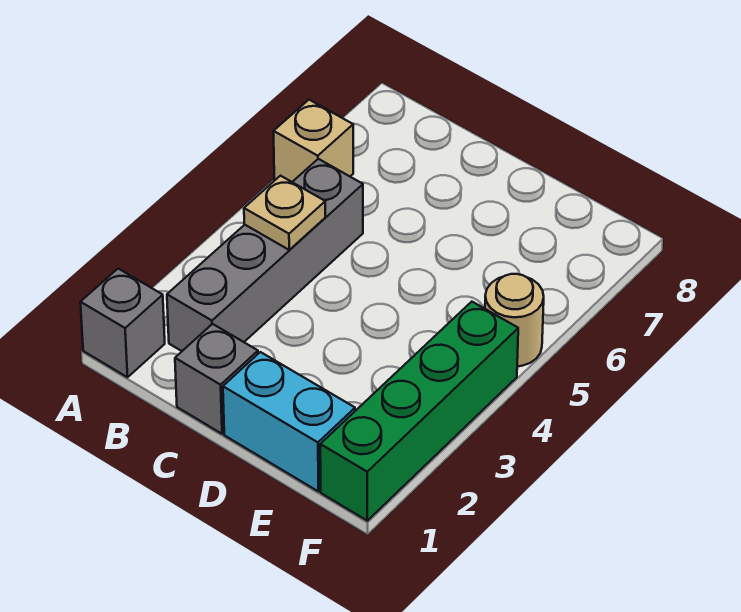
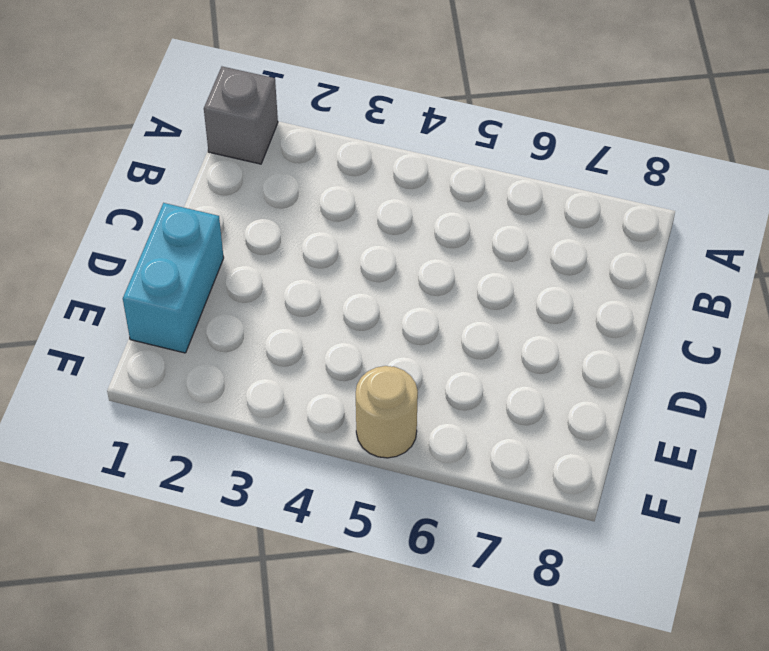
none -> tan 1x1 brick [274,100,353,182]
none -> grey 1x4 brick [167,159,363,351]

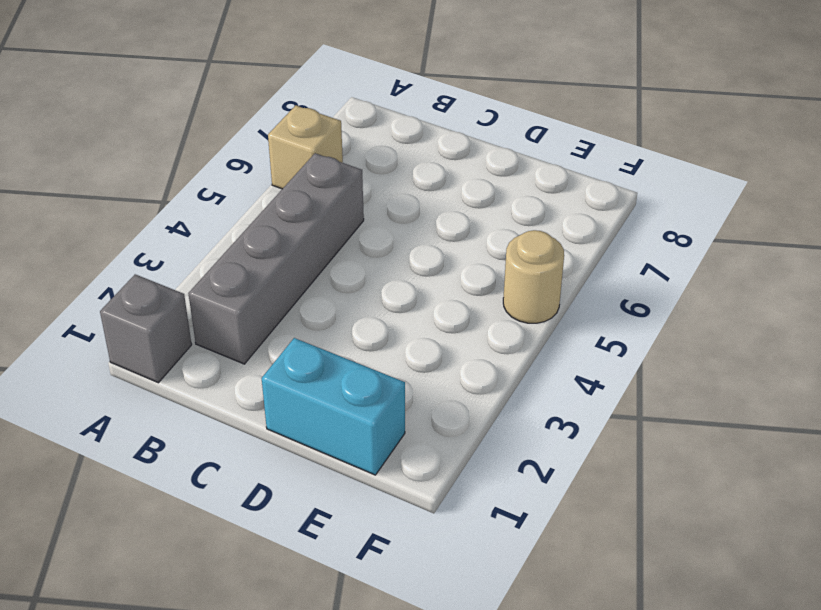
none -> grey 1x1 brick [175,324,258,434]
none -> green 1x4 brick [320,302,518,521]

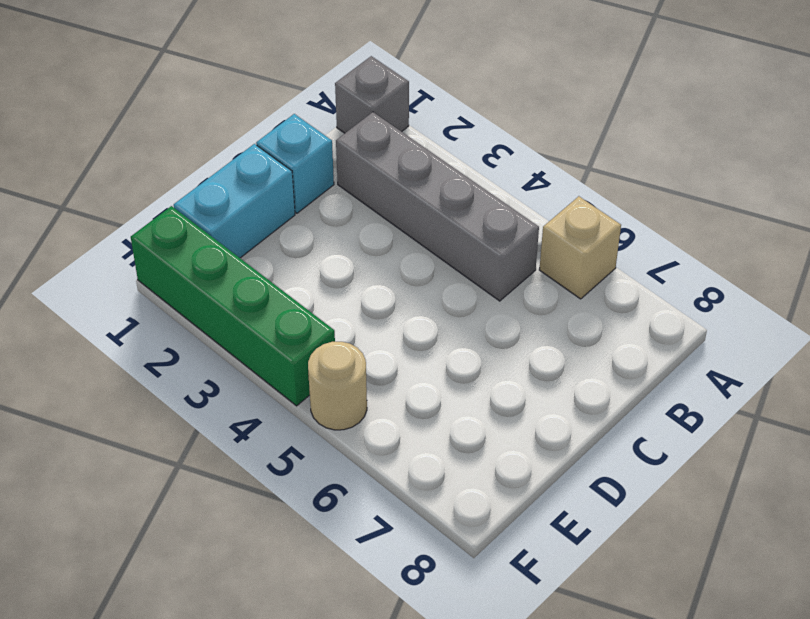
cyan 1x1 brick [256,114,334,213] -> grey 1x1 brick [175,324,258,434]
none -> tan 1x1 plate [244,176,325,250]

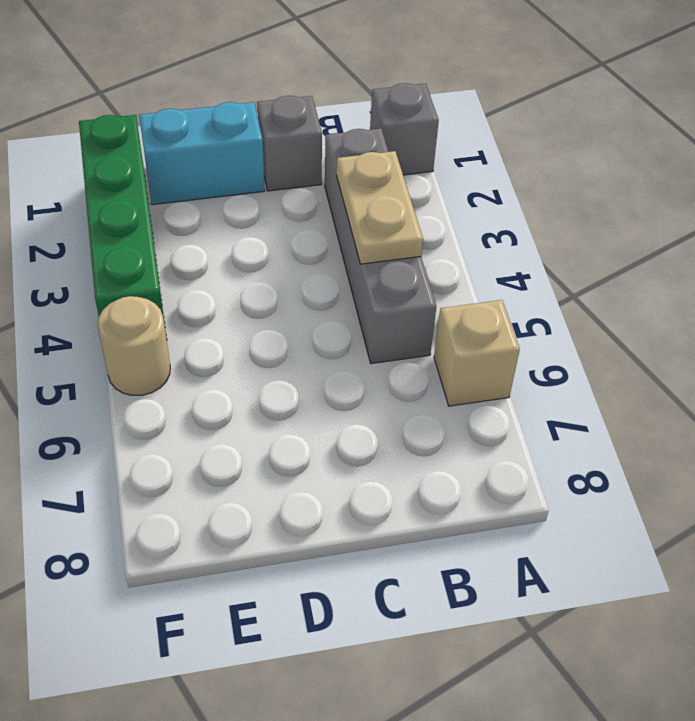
tan 1x2 plate [337,151,423,264] -> tan 1x1 plate [244,176,325,250]

